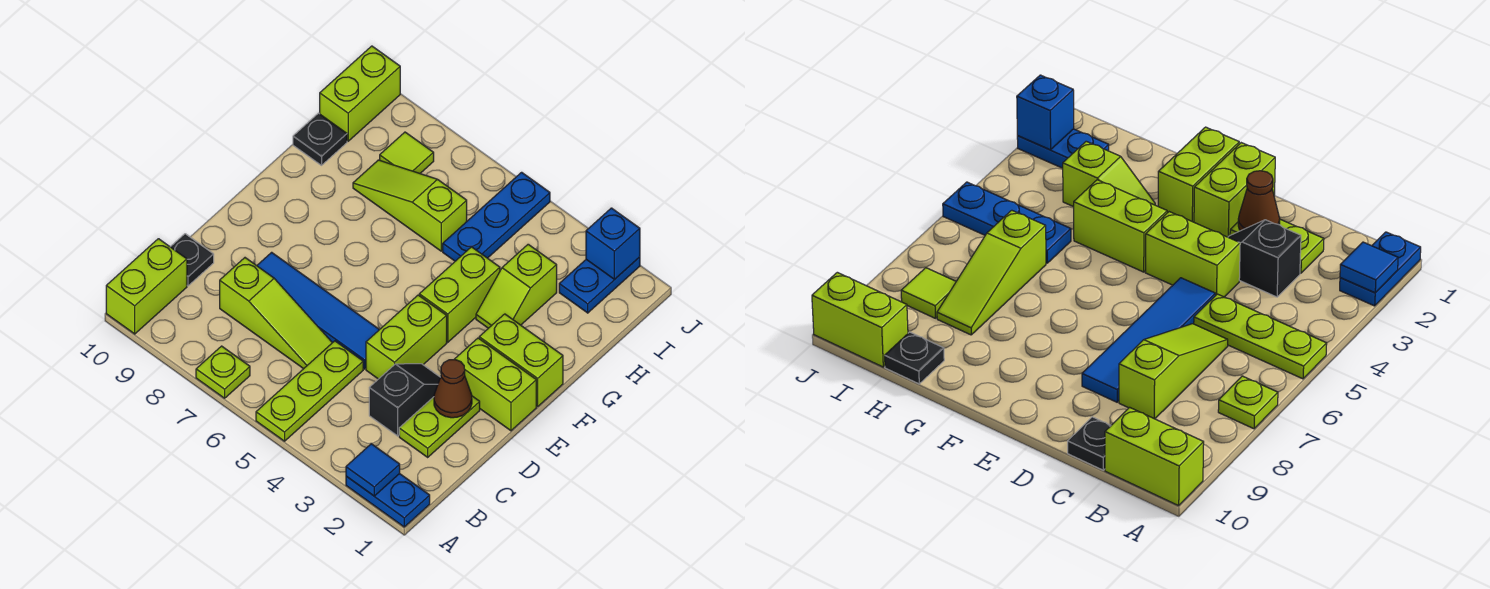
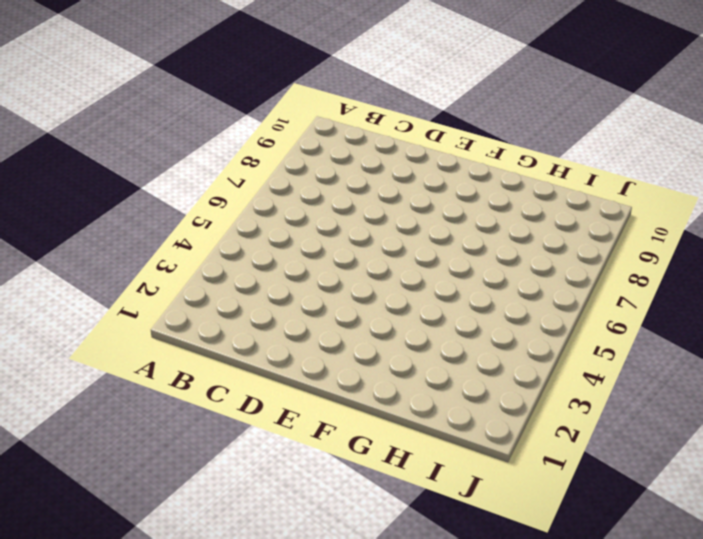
none -> blue 1x2 plate [346,474,430,527]
none -> lime 1x3 plate [256,341,363,441]
none -> lime 1x1 plate [196,346,250,398]

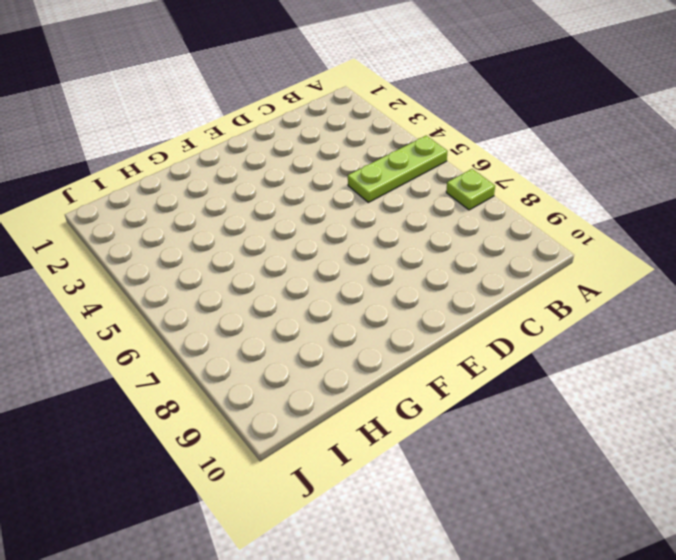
none -> blue 1x2 plate [346,474,430,527]
none -> lime 1x2 brick [106,239,187,334]
none -> lime 1x2 plate [399,396,480,457]

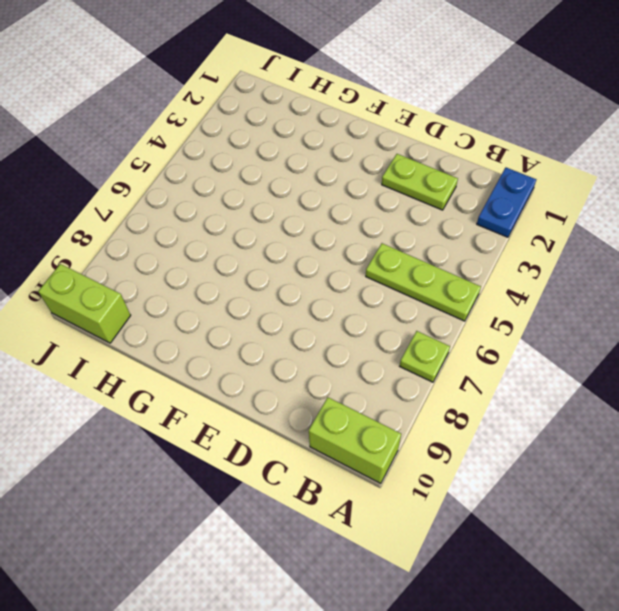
none -> black 1x2 slope [369,364,440,436]
none -> lime 1x3 slope [220,258,332,369]
none -> black 1x1 plate [171,234,214,286]

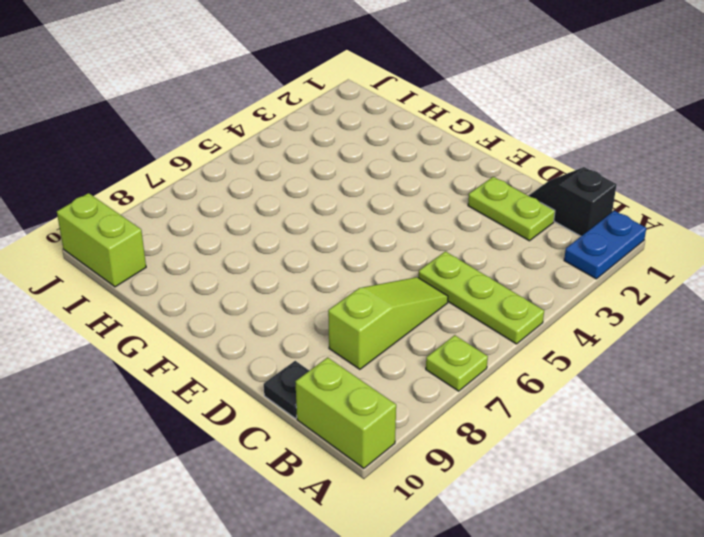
black 1x2 slope [529,167,617,236] -> black 1x2 slope moved to [369,364,440,436]
none -> lime 1x2 brick [366,295,447,379]
none -> blue 1x4 tile [257,252,379,369]
none -> lime 1x2 brick [454,338,536,431]

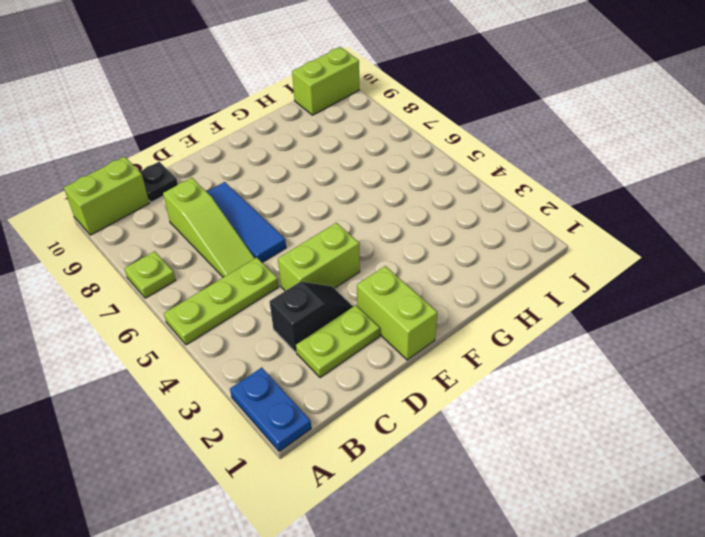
blue 1x3 tile [207,182,286,262] -> blue 1x4 tile [257,252,379,369]
none -> lime 1x2 brick [479,314,563,407]
none -> lime 1x2 brick [419,247,500,342]
none -> lime 1x2 slope [476,244,557,328]

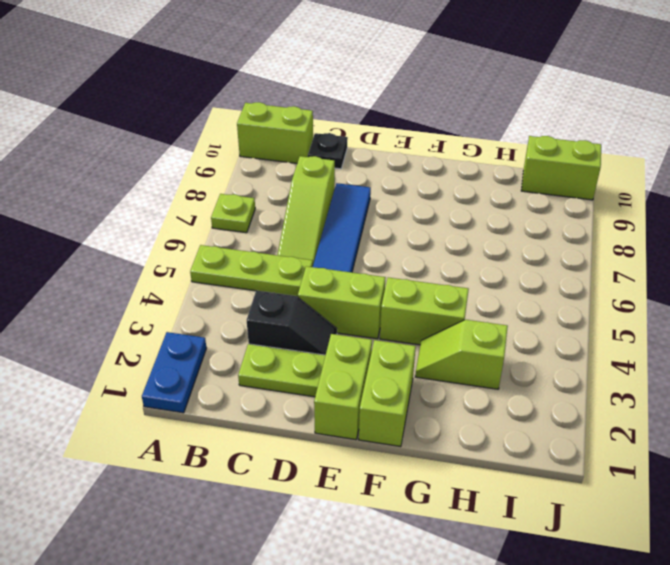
none -> blue 1x3 plate [443,172,550,261]
none -> lime 1x3 slope [353,160,467,251]
none -> black 1x1 plate [293,113,347,165]

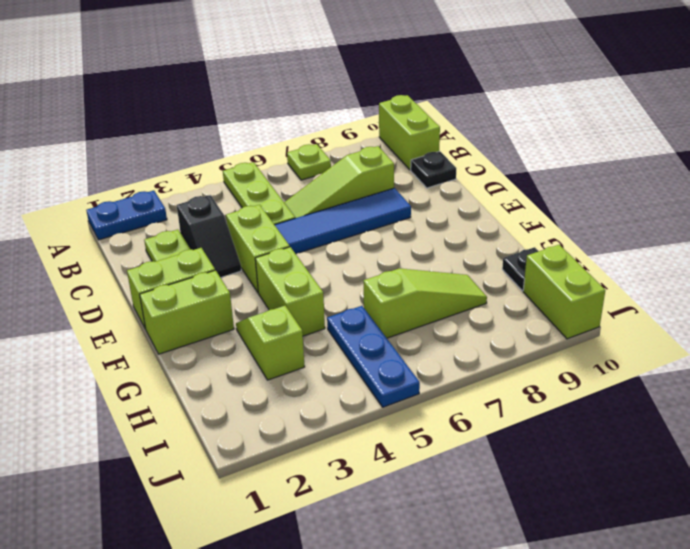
none -> blue 1x2 plate [559,257,640,313]
none -> lime 1x1 tile [380,132,434,173]
none -> blue 1x1 tile [346,444,400,496]

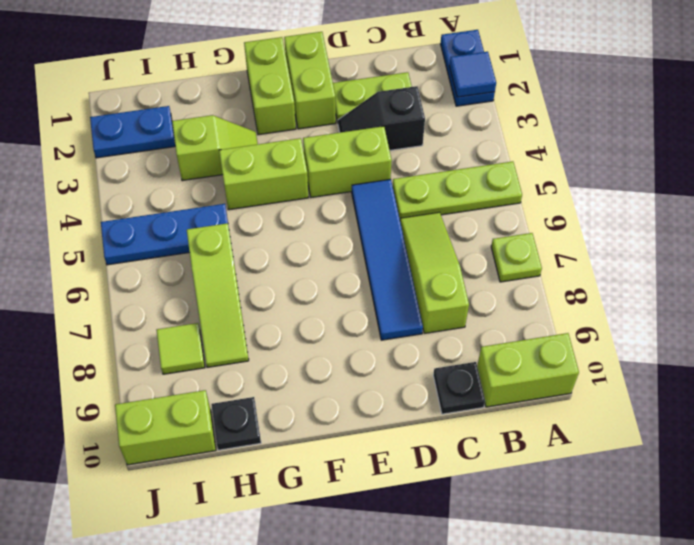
none -> brown 1x1 cone [434,360,472,418]
none -> blue 1x1 brick [586,208,640,279]

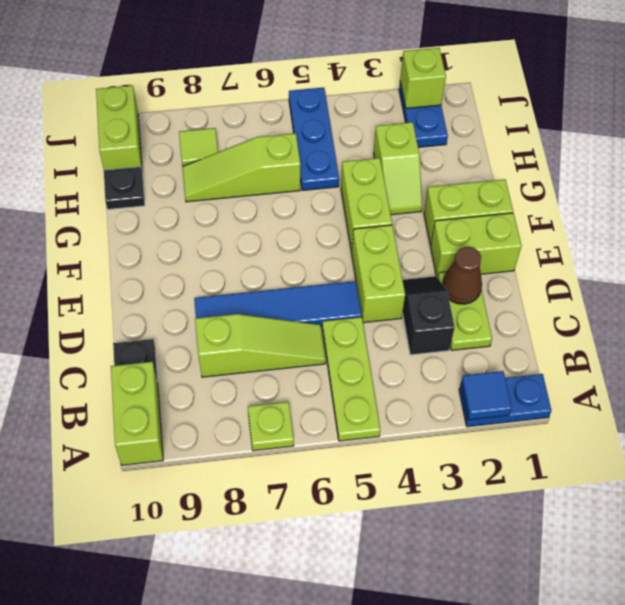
lime 1x1 brick [400,48,446,108] -> blue 1x1 brick [586,208,640,279]

